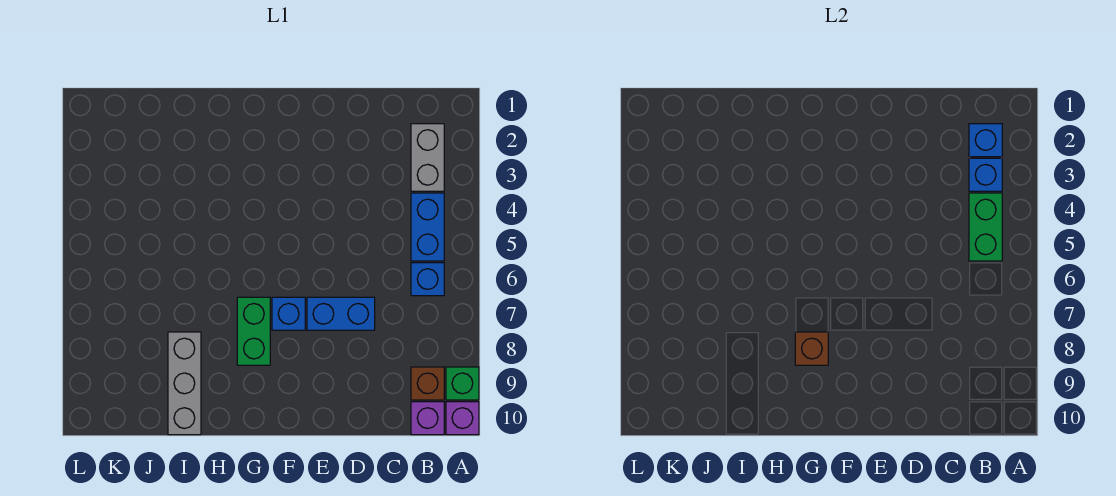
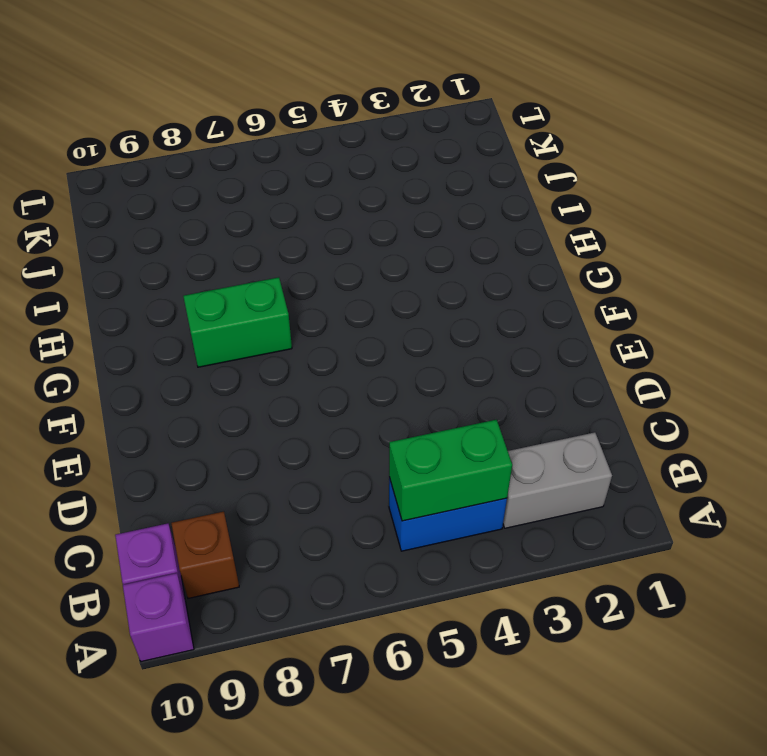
none -> green 1x1 brick [446,367,479,400]
none -> blue 1x1 brick [411,263,444,296]
none -> blue 1x2 brick [307,297,375,330]

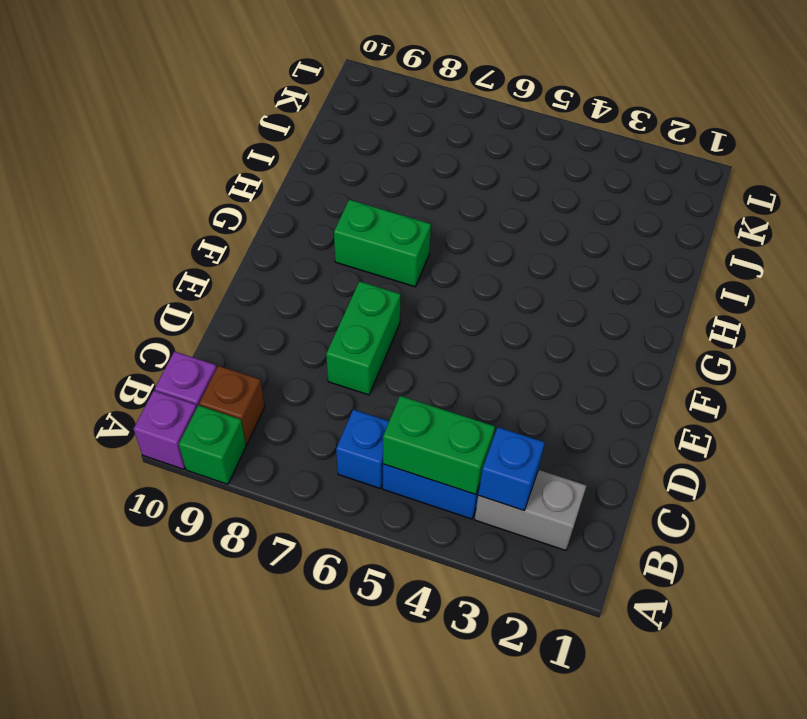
green 1x2 brick [326,281,401,395] -> blue 1x2 brick [307,297,375,330]
none -> blue 1x1 brick [272,297,305,330]
none -> grey 1x3 brick [168,332,201,435]
none -> blue 1x1 brick [969,124,1002,157]

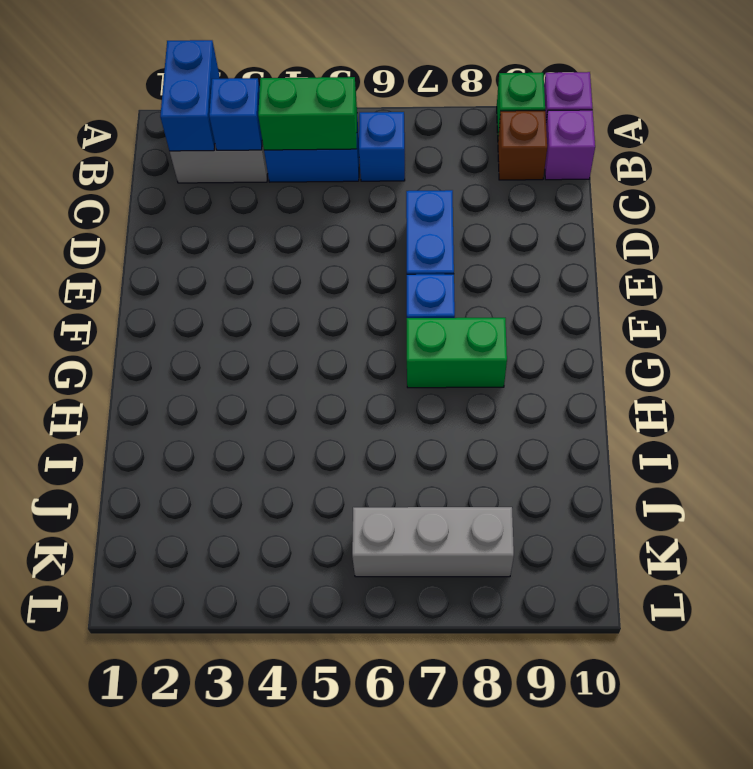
blue 1x2 brick [160,40,219,151] -> blue 1x1 brick [969,124,1002,157]
grey 1x3 brick [352,507,514,577] -> grey 1x3 brick moved to [168,332,201,435]
none -> brown 1x1 brick [795,332,828,365]

